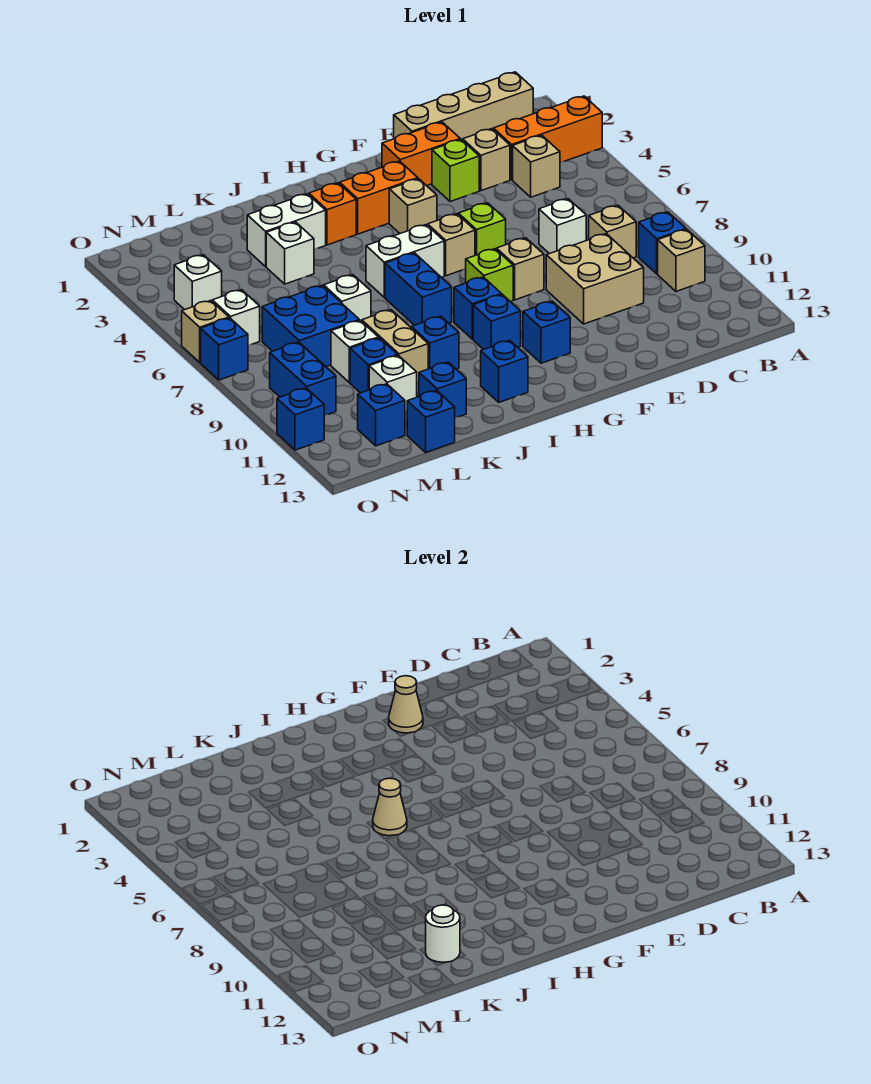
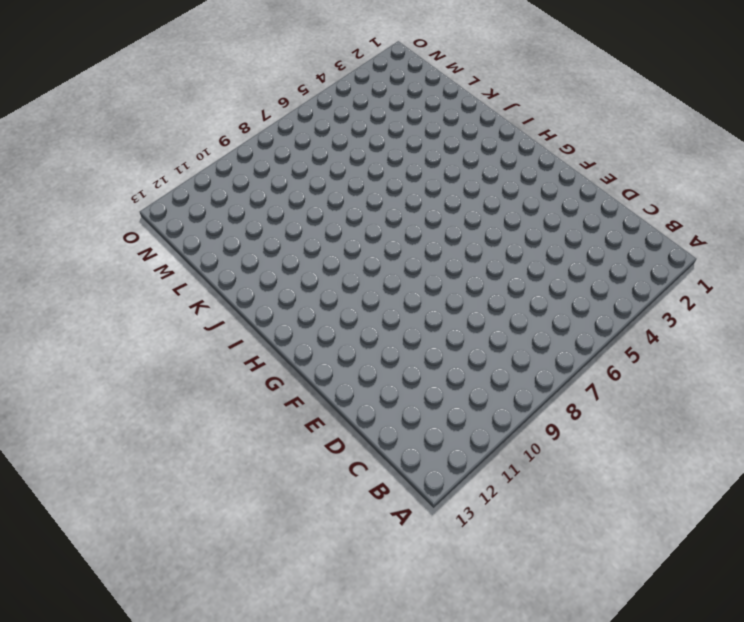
none -> orange 1x3 brick [493,96,602,180]
none -> tan 1x4 brick [394,72,533,141]
none -> blue 1x1 brick [639,212,686,274]
none -> tan 1x1 brick [658,229,705,291]

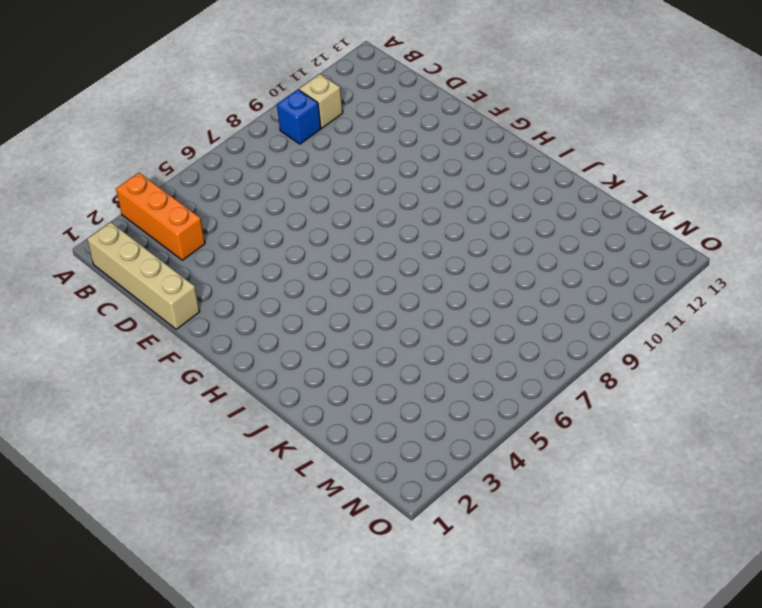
none -> tan 1x1 brick [513,135,560,197]
none -> tan 1x1 brick [589,205,636,258]
none -> tan 1x1 brick [463,129,510,191]
none -> white 1x1 brick [539,199,586,254]

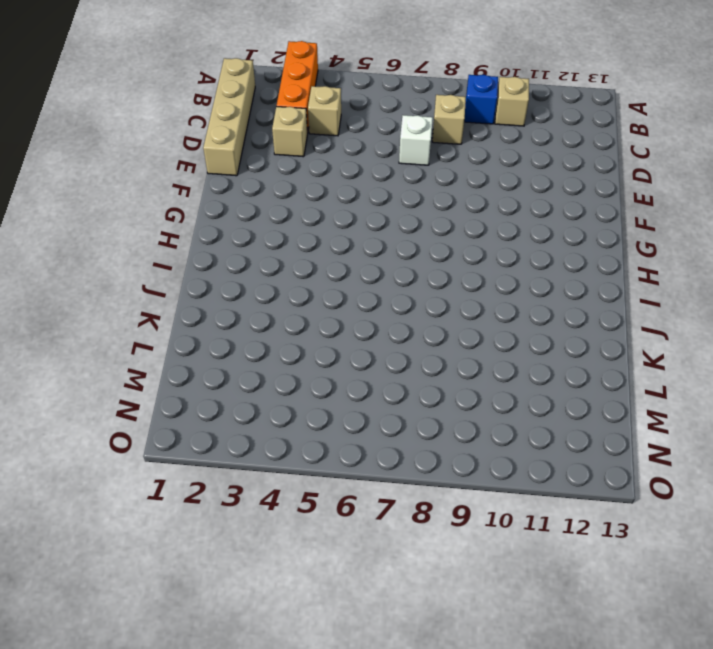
none -> tan 2x2 brick [546,234,644,324]
none -> orange 1x2 brick [382,122,460,186]
none -> lime 1x1 brick [432,139,479,202]
none -> lime 1x1 brick [458,203,506,255]

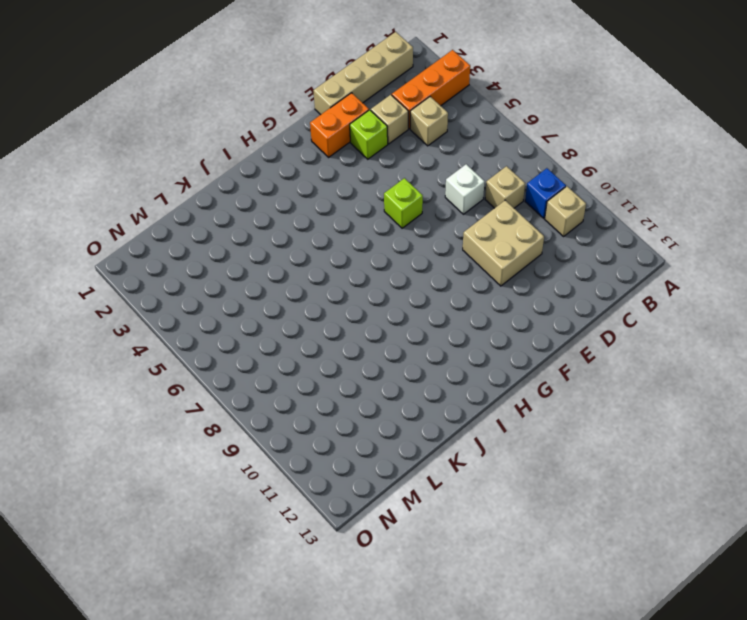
none -> tan 1x1 brick [497,238,544,300]
none -> orange 1x2 brick [340,161,418,234]
none -> tan 1x1 brick [389,179,437,233]
none -> tan 1x1 brick [428,214,475,276]

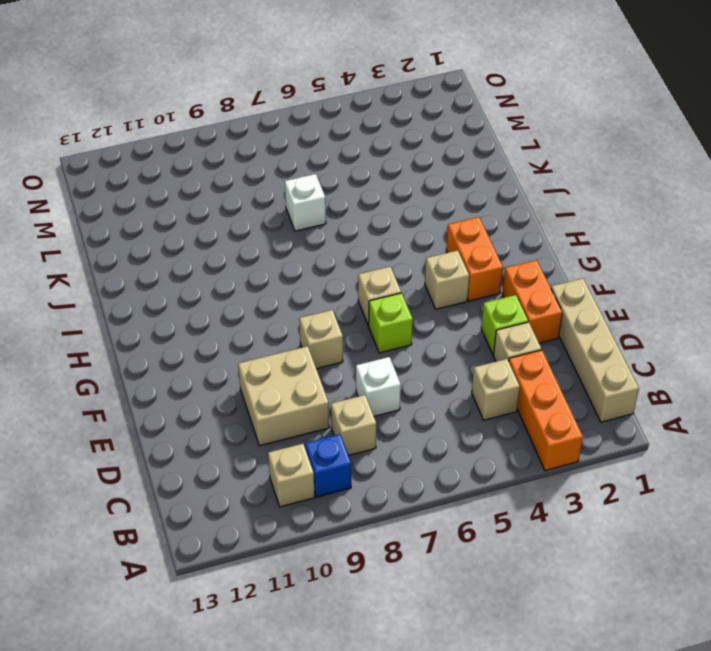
none -> lime 1x1 brick [466,249,513,302]
none -> blue 1x1 brick [523,301,570,363]
none -> white 1x2 brick [366,225,444,297]
none -> blue 1x1 brick [454,277,502,339]

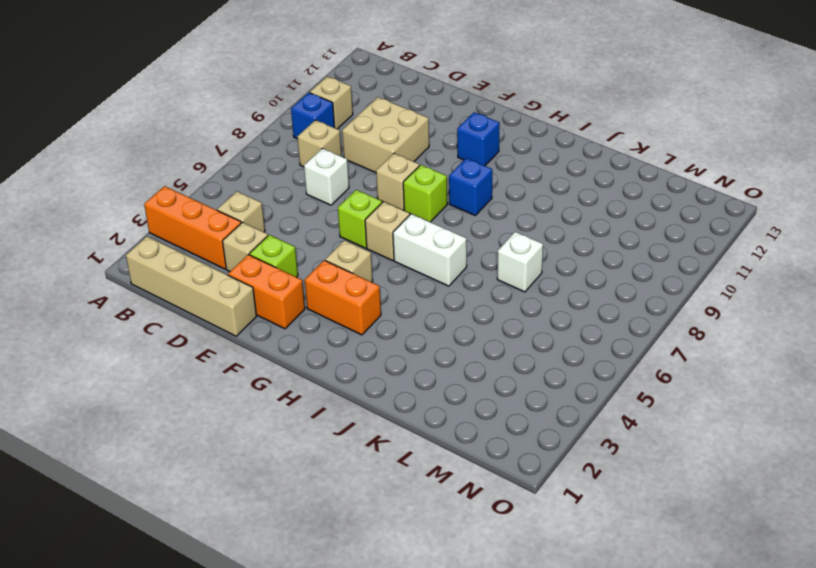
none -> blue 1x1 brick [473,295,521,350]
none -> orange 1x1 brick [309,183,356,245]
none -> blue 1x2 brick [385,253,452,325]
none -> blue 1x1 brick [481,340,528,402]

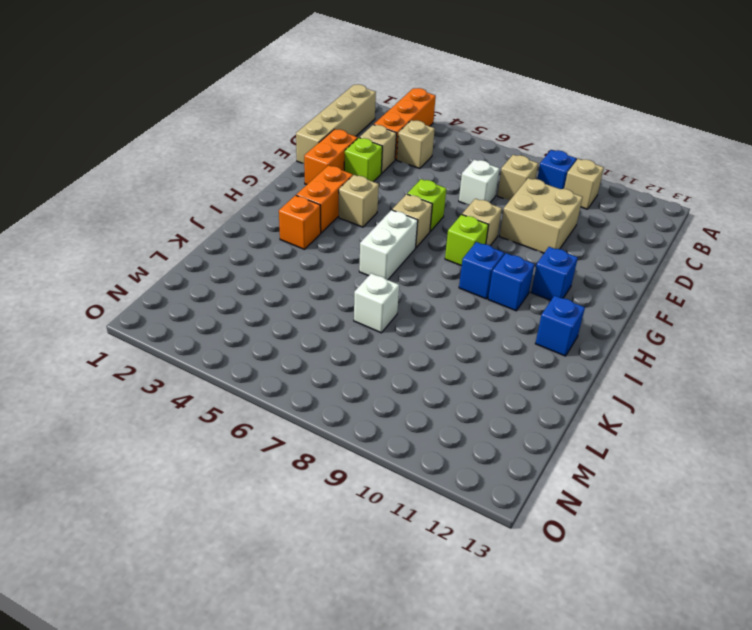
none -> blue 1x2 brick [385,253,452,325]
none -> white 1x2 brick [247,194,326,266]
none -> blue 1x1 brick [412,316,459,369]
none -> white 1x1 brick [266,222,314,284]

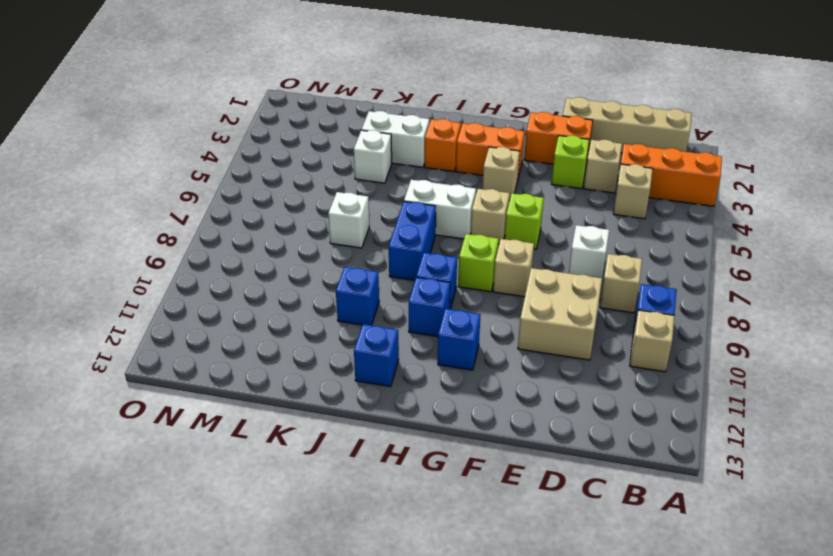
none -> tan 1x2 brick [362,310,428,382]
none -> blue 1x1 brick [419,362,466,418]
none -> blue 2x2 brick [262,286,359,367]
none -> white 1x1 brick [331,320,379,382]

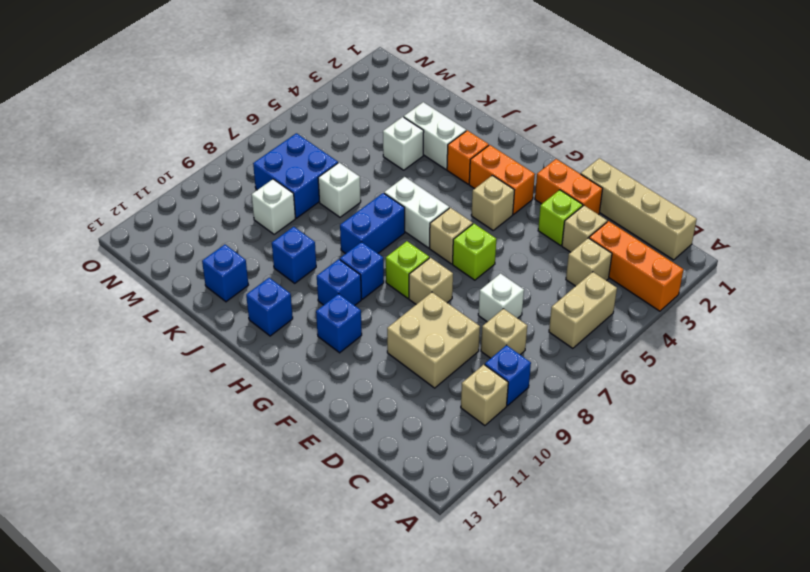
tan 1x2 brick [549,272,617,348] -> tan 1x2 brick moved to [362,310,428,382]
none -> blue 1x1 brick [350,338,398,393]
none -> white 1x1 brick [369,355,417,411]
none -> blue 1x1 brick [407,391,455,452]
none -> blue 1x1 brick [358,384,405,446]

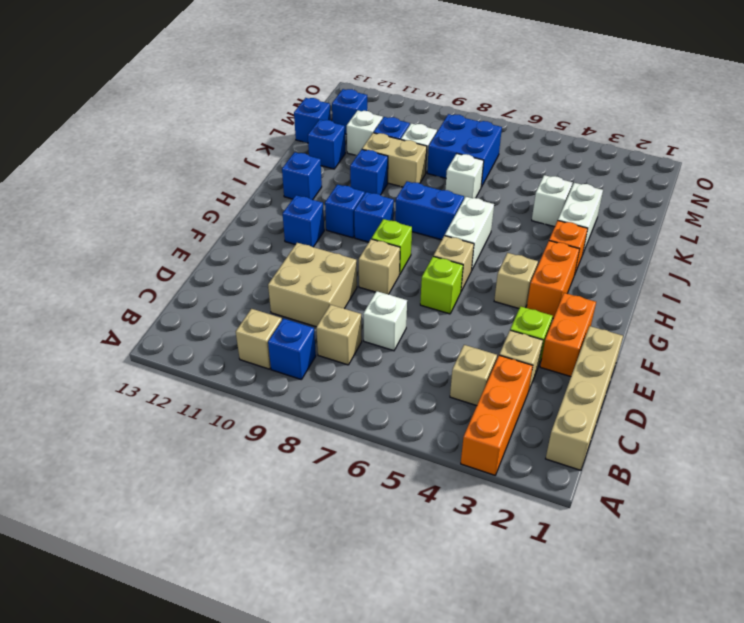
none -> white 1x1 brick [174,255,222,310]
none -> white 1x1 brick [212,290,260,345]
none -> blue 1x2 brick [270,342,336,415]
none -> tan 1x1 brick [182,301,229,362]

